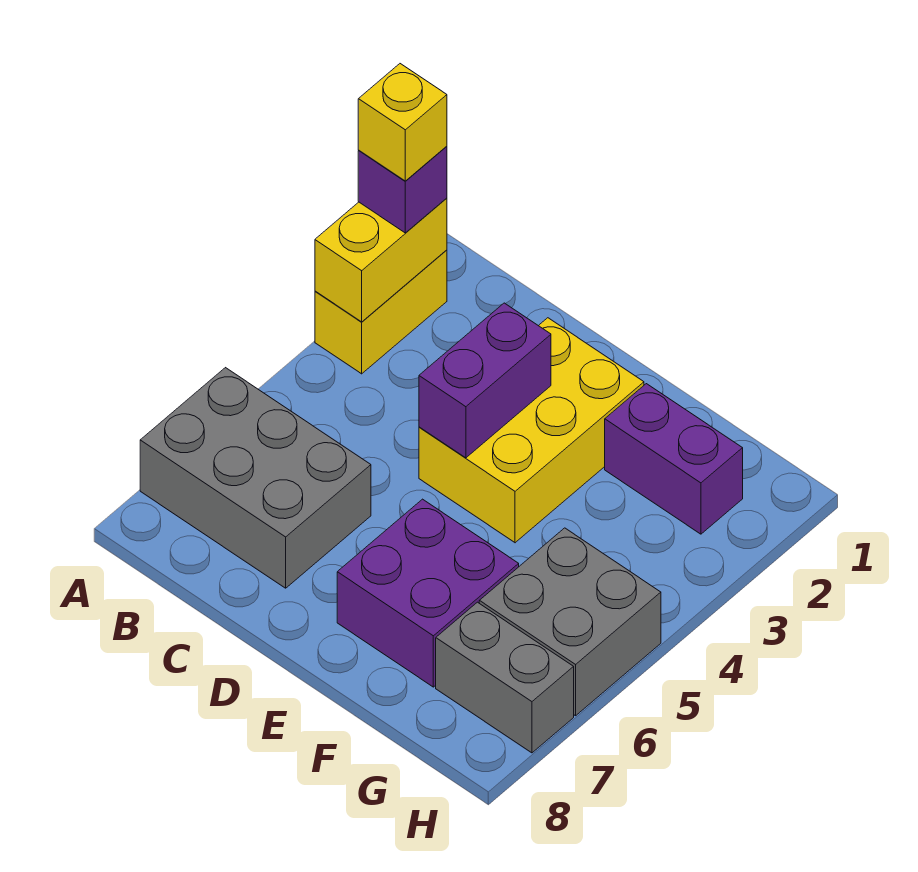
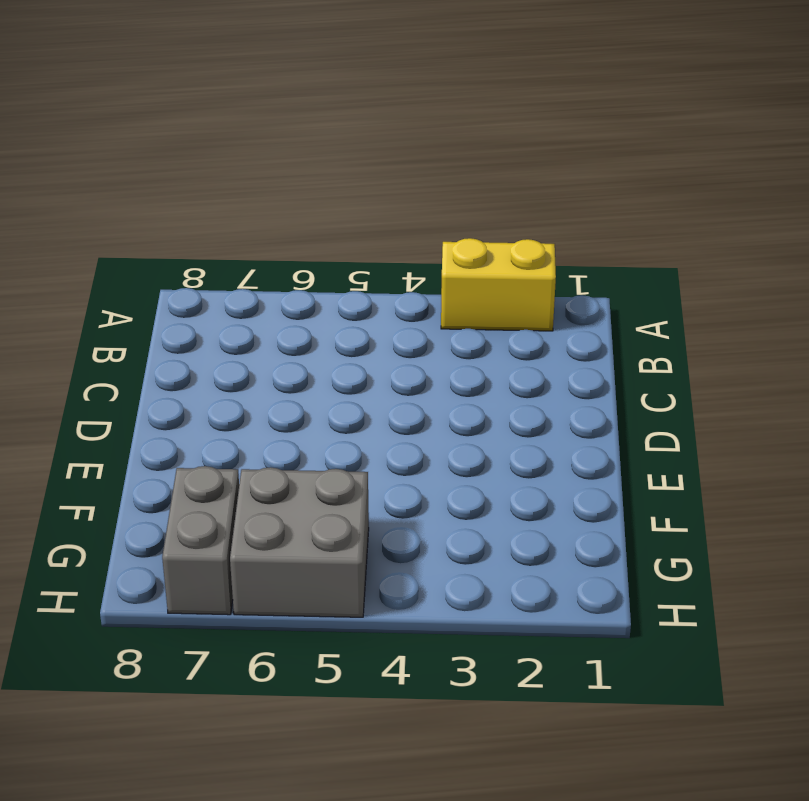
none -> grey 2x3 brick [140,368,371,588]
none -> yellow 2x3 brick [419,318,644,543]

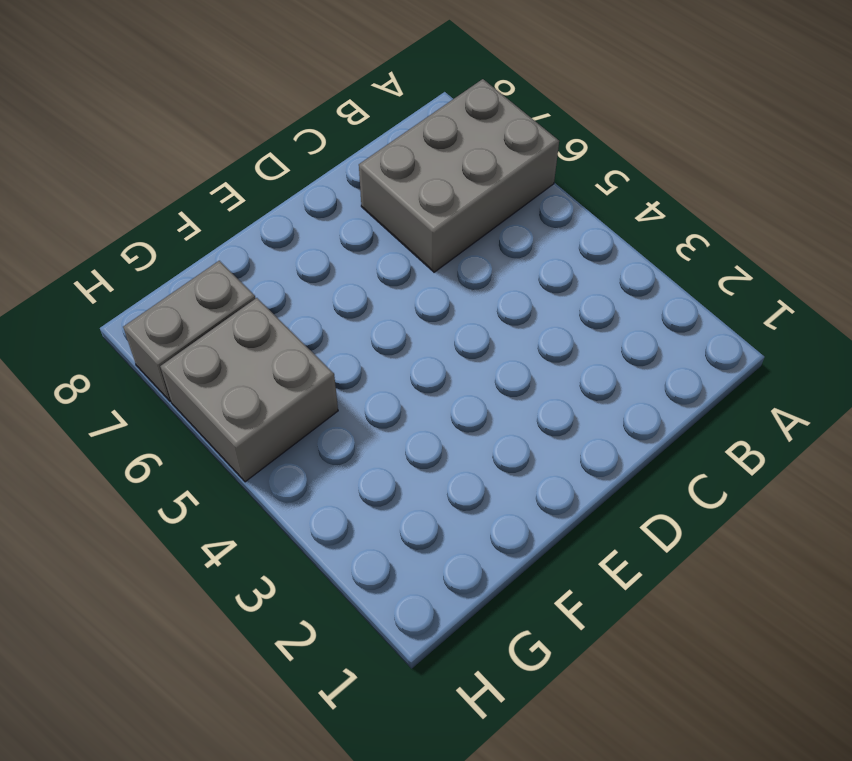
none -> yellow 1x2 brick [315,250,447,374]
none -> yellow 2x3 brick [419,318,644,543]

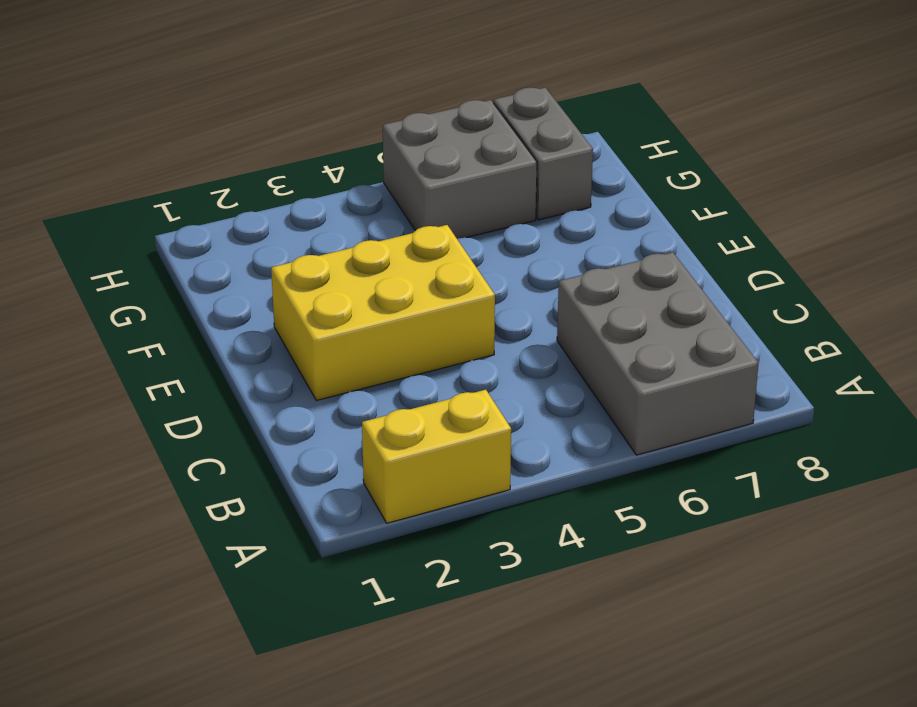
none -> purple 2x2 brick [337,499,519,687]
none -> purple 1x2 brick [605,384,743,534]

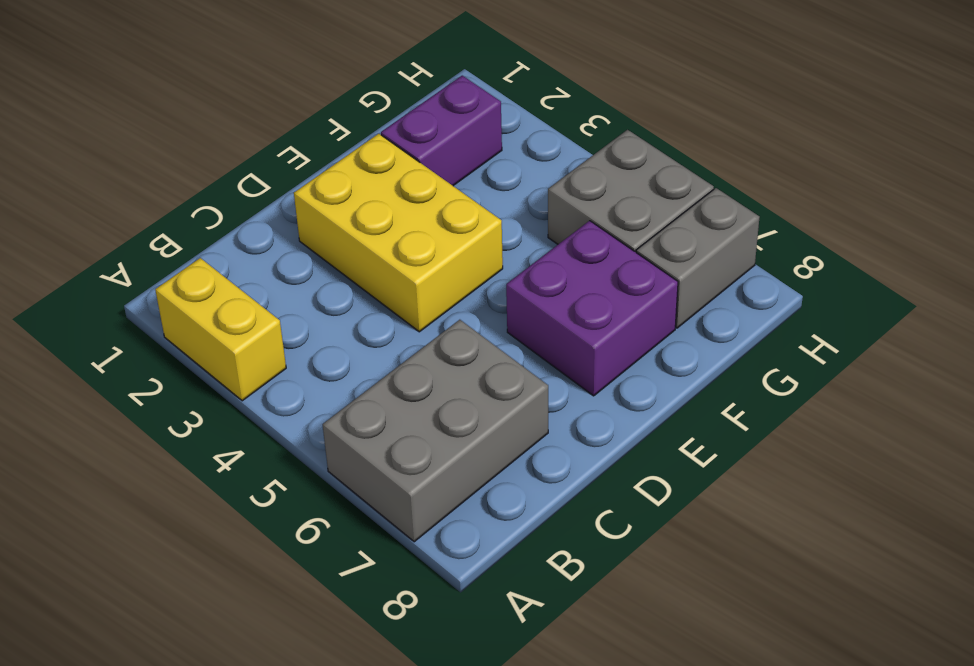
none -> yellow 1x2 brick [315,198,447,322]
none -> purple 1x2 brick [419,303,551,458]

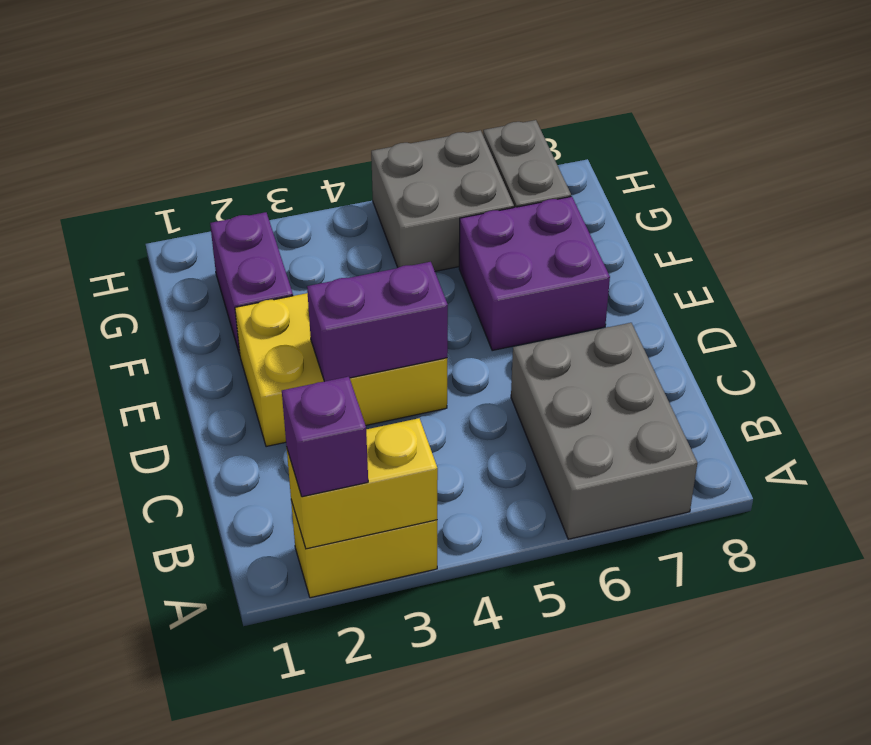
none -> yellow 1x1 brick [358,64,447,181]

